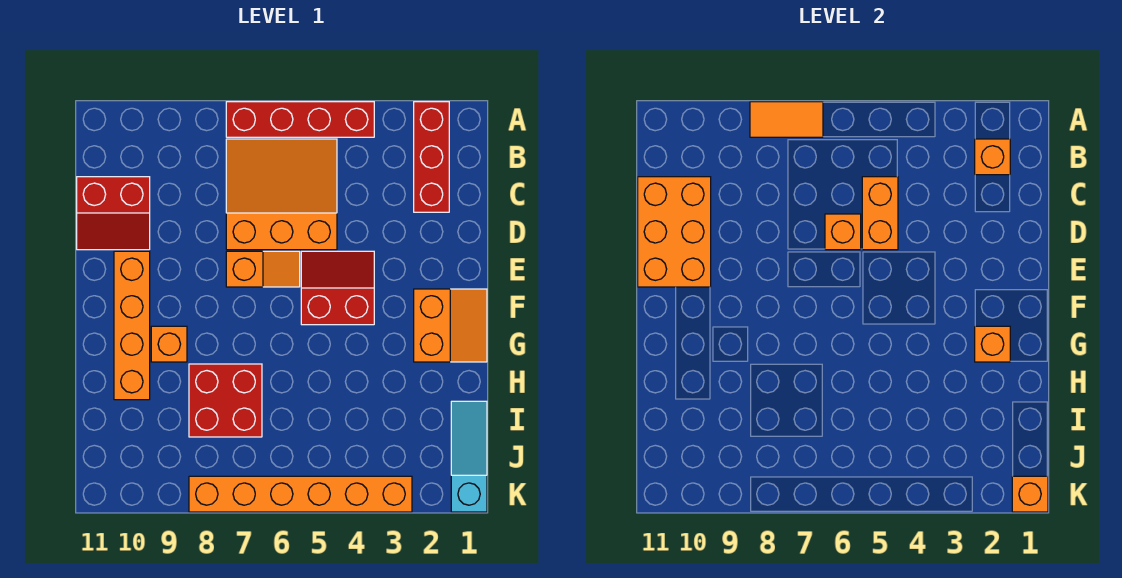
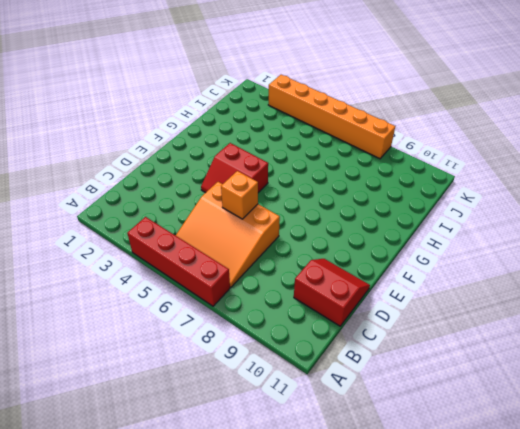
none -> red 1x3 brick [414,102,449,212]
none -> orange 1x2 slope [226,251,300,287]
none -> orange 1x4 brick [114,251,150,400]

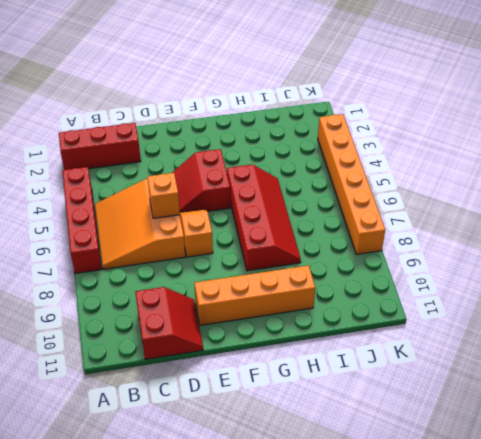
red 2x4 slope [227,164,301,271] -> red 2x2 brick [189,364,262,437]
none -> orange 2x2 slope [414,289,487,362]
none -> orange 1x1 brick [151,326,187,362]
none -> cyan 1x3 slope [451,401,487,512]

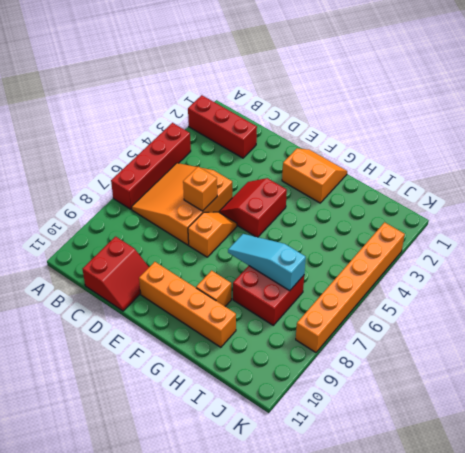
cyan 1x3 slope [228,234,306,291] -> cyan 1x3 slope moved to [451,401,487,512]
none -> orange 1x2 tile [750,102,823,137]
none -> orange 1x1 brick [975,139,1010,175]
none -> orange 1x2 brick [862,177,898,250]

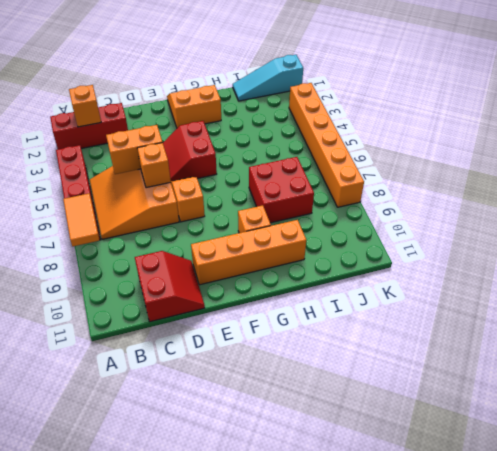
none -> orange 2x3 brick [638,177,711,287]
none -> orange 1x1 brick [975,326,1010,362]
none -> orange 1x1 brick [1012,476,1048,512]

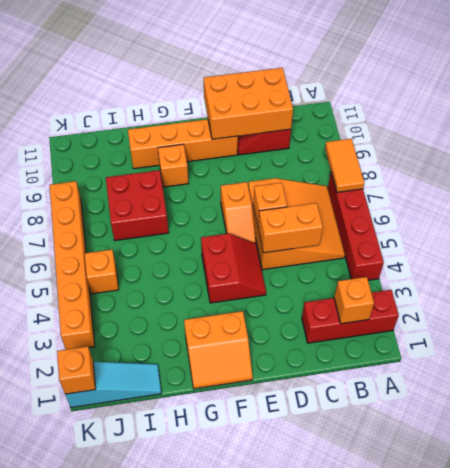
orange 1x1 brick [85,250,119,294] -> orange 1x1 brick moved to [975,326,1010,362]

